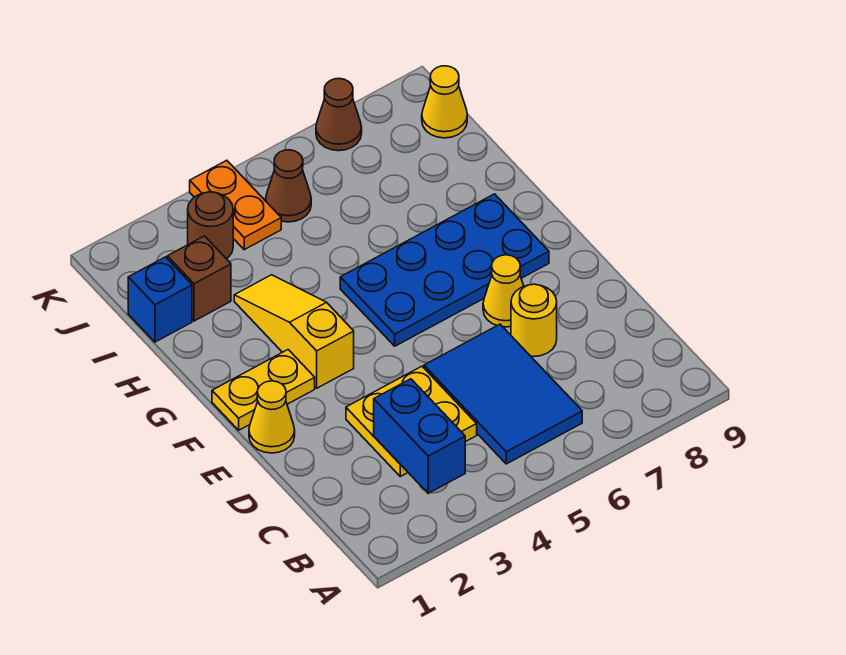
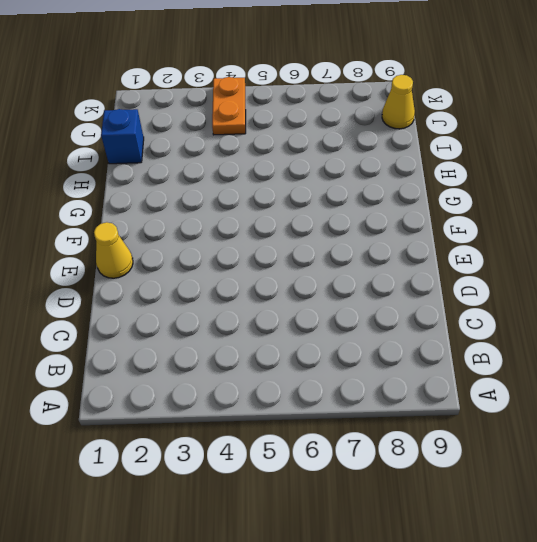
none -> blue 2x3 tile [424,324,582,464]
none -> yellow 2x2 plate [346,366,477,476]
none -> yellow 1x1 round brick [511,284,557,357]

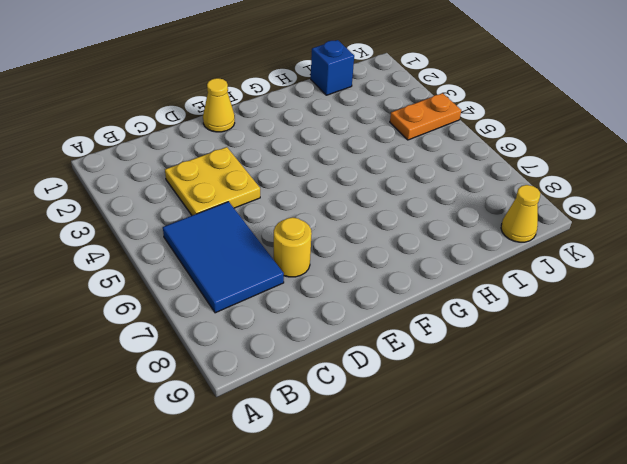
blue 2x3 tile [163,202,284,313] -> blue 2x3 tile turned to [424,324,582,464]
none -> yellow 1x1 cone [483,255,524,327]
none -> yellow 1x2 plate [212,350,315,430]
none -> yellow 1x3 slope [234,275,354,388]

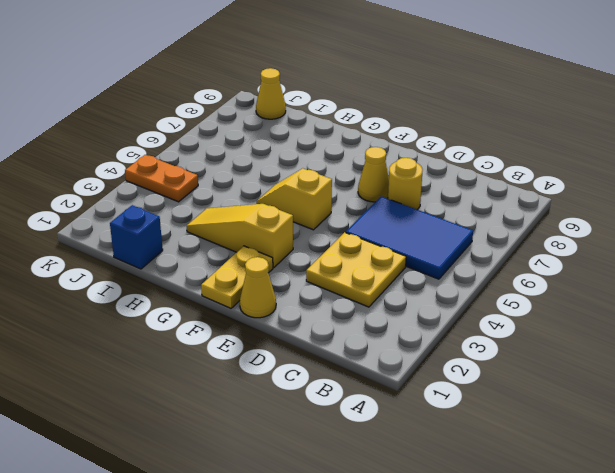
yellow 1x2 slope [256,169,332,230] -> blue 2x4 plate [340,194,549,346]
none -> brown 1x1 brick [167,236,231,321]
none -> brown 1x1 round brick [188,192,233,259]
none -> brown 1x1 cone [266,150,311,222]

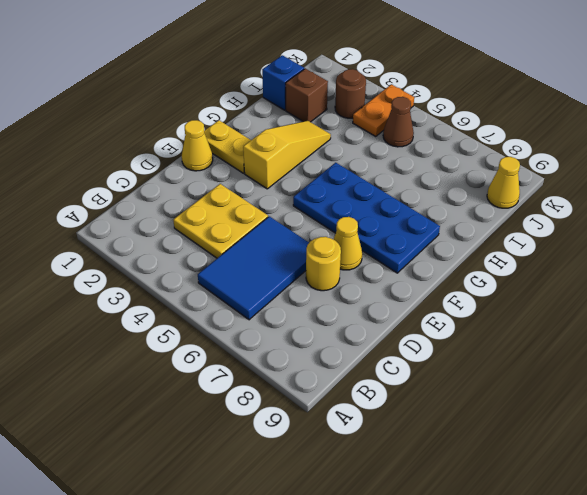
none -> brown 1x1 cone [316,78,362,151]
none -> blue 1x2 brick [374,379,465,493]

